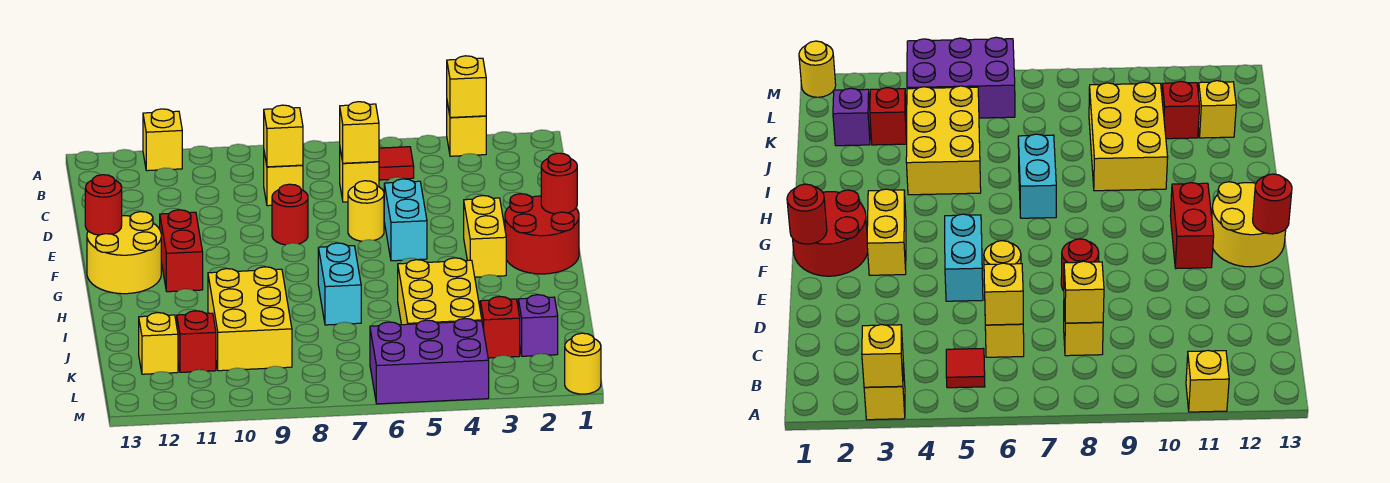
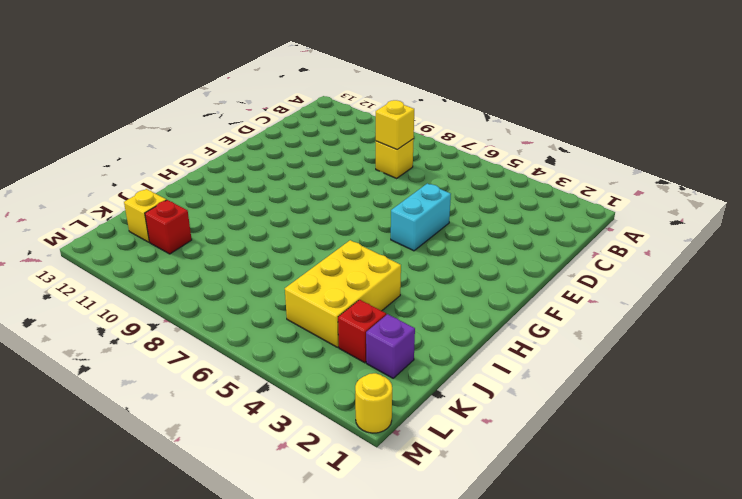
none -> yellow 1x1 brick [447,103,486,156]
none -> yellow 1x1 brick [143,109,182,171]
none -> red 1x1 tile [379,147,414,180]

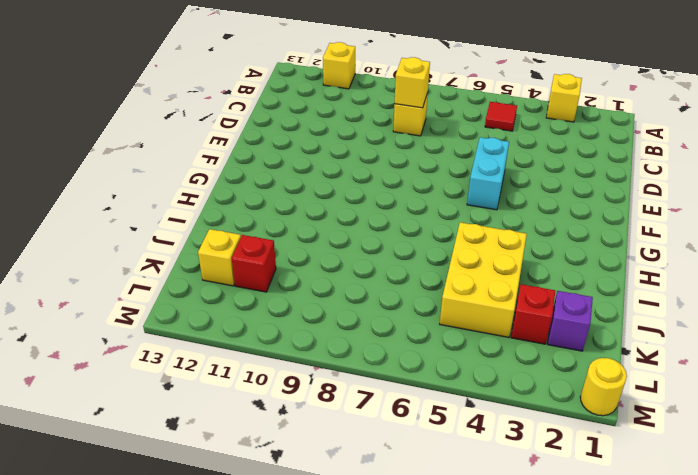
none -> yellow 1x1 brick [340,150,379,202]
none -> yellow 1x1 round brick [348,181,384,241]
none -> red 1x1 round brick [272,184,308,245]

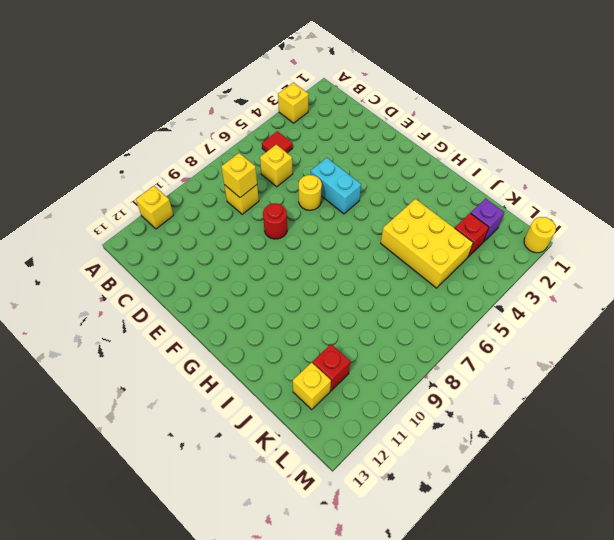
none -> red 2x2 round brick [505,194,579,274]
none -> yellow 1x2 brick [464,196,506,277]
none -> red 1x2 brick [160,210,203,292]

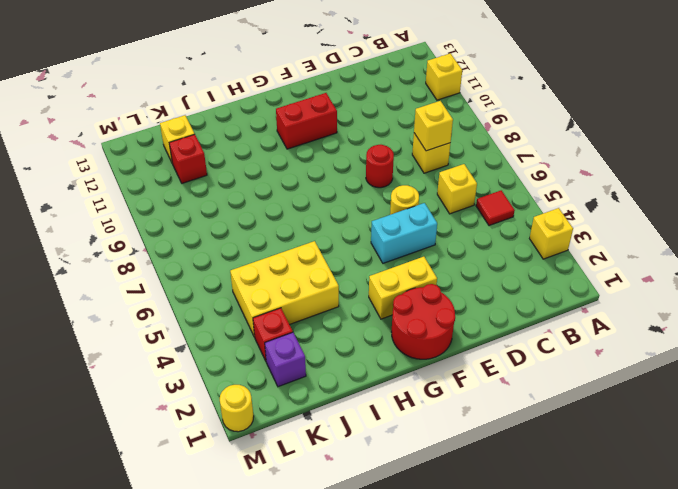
none -> yellow 2x2 round brick [87,212,161,294]
none -> cyan 1x2 brick [318,243,361,325]
none -> yellow 2x3 brick [208,267,292,371]

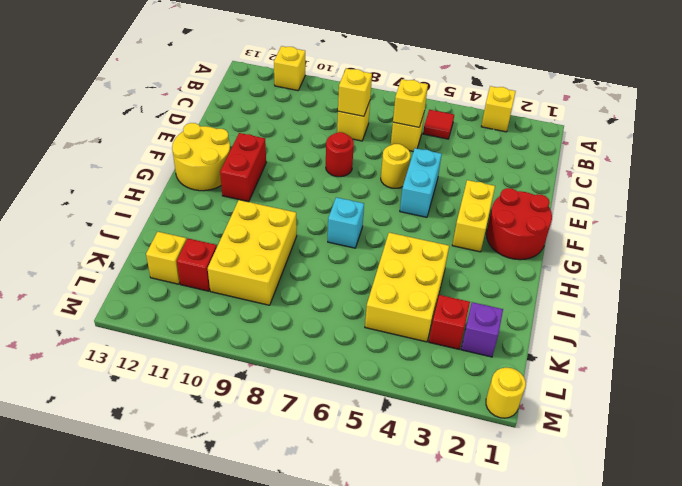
cyan 1x1 brick [328,197,364,248] -> cyan 1x2 brick [318,243,361,325]
none -> purple 2x3 brick [370,318,489,404]
none -> yellow 1x1 brick [447,56,486,118]
none -> red 1x1 round brick [541,153,577,214]

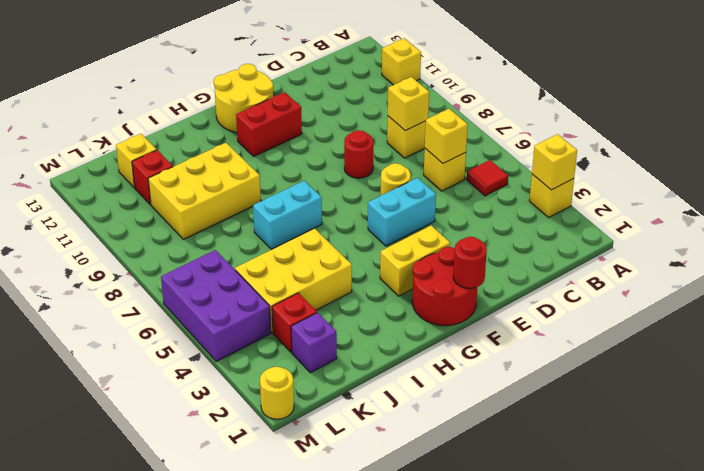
none -> red 1x1 round brick [85,175,122,235]

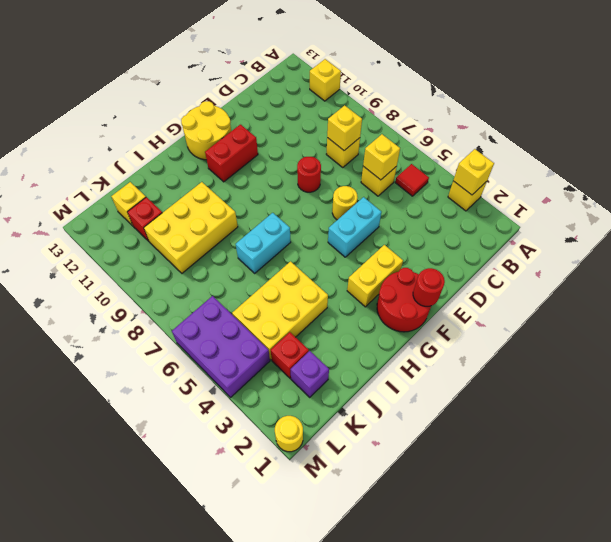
none -> red 1x1 round brick [85,175,122,235]

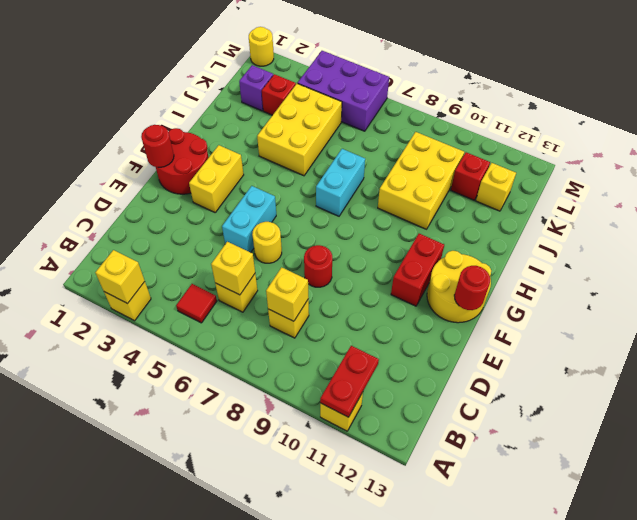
red 1x2 plate [320,346,379,417] -> none

